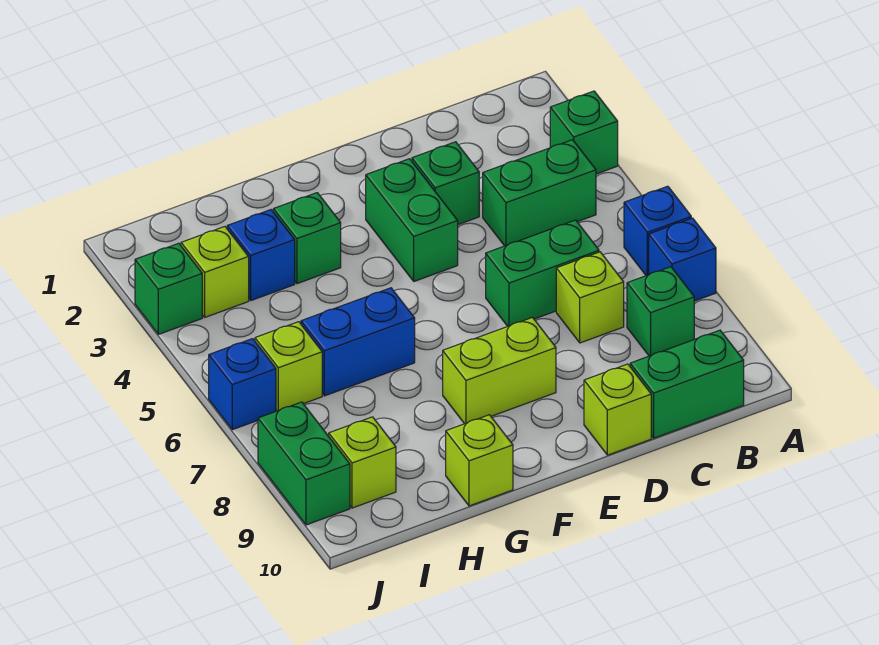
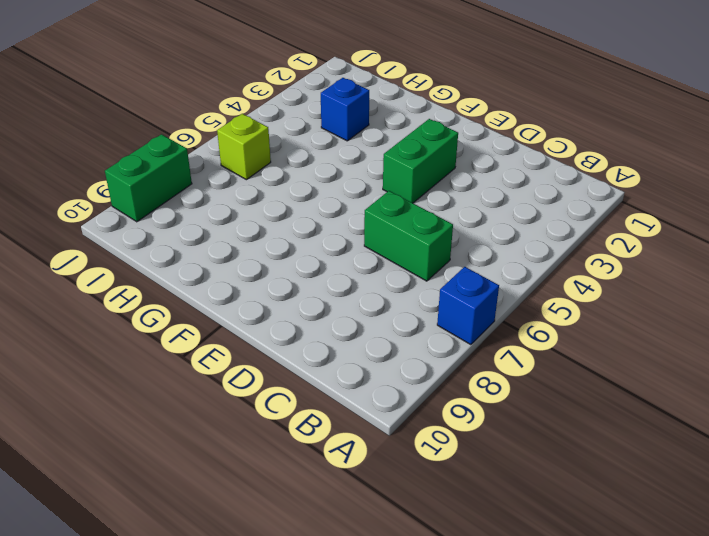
none -> green 1x1 brick [550,91,618,174]
none -> blue 1x1 brick [624,186,691,276]
none -> green 1x2 brick [483,140,596,246]

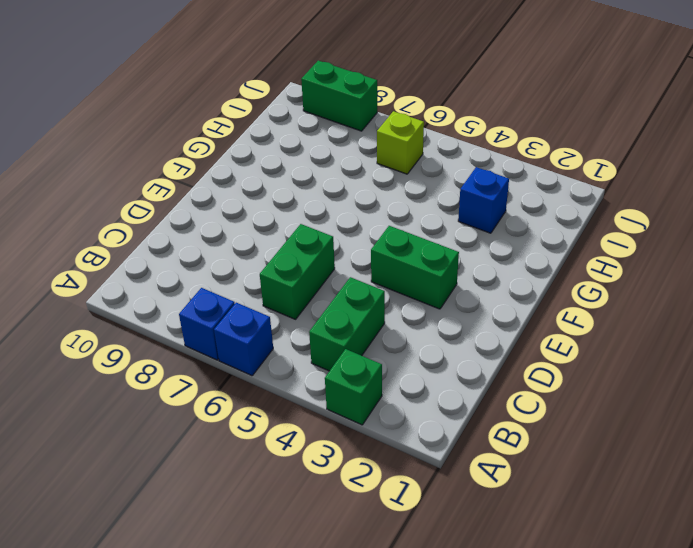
none -> green 1x1 brick [627,267,694,356]
none -> green 1x2 brick [630,330,744,438]
none -> lime 1x1 brick [556,252,624,343]

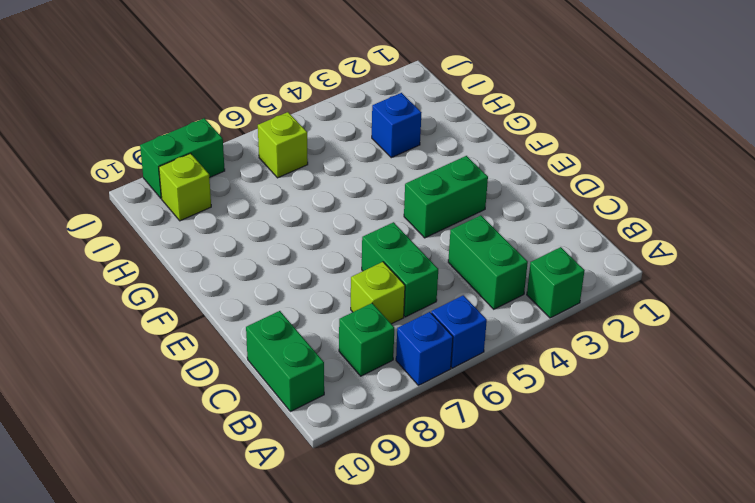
none -> green 1x1 brick [412,142,479,225]
none -> lime 1x1 brick [584,364,651,455]
none -> lime 1x2 brick [443,318,556,424]

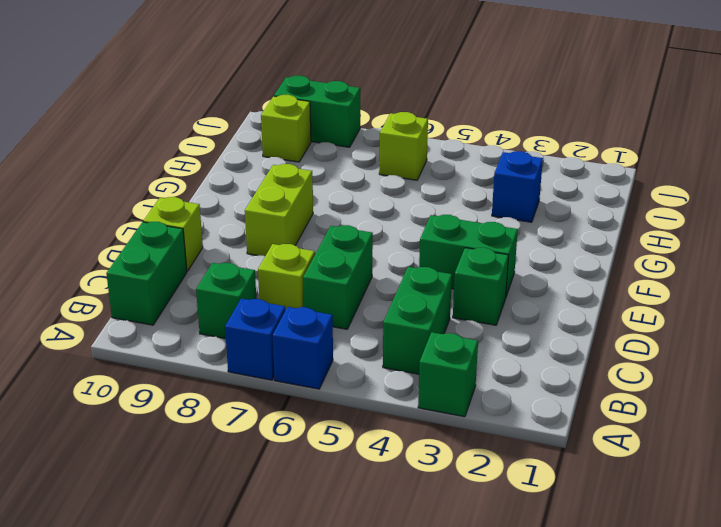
none -> green 1x1 brick [273,193,341,284]
none -> blue 1x2 brick [301,288,415,396]
none -> lime 1x1 brick [446,415,513,506]

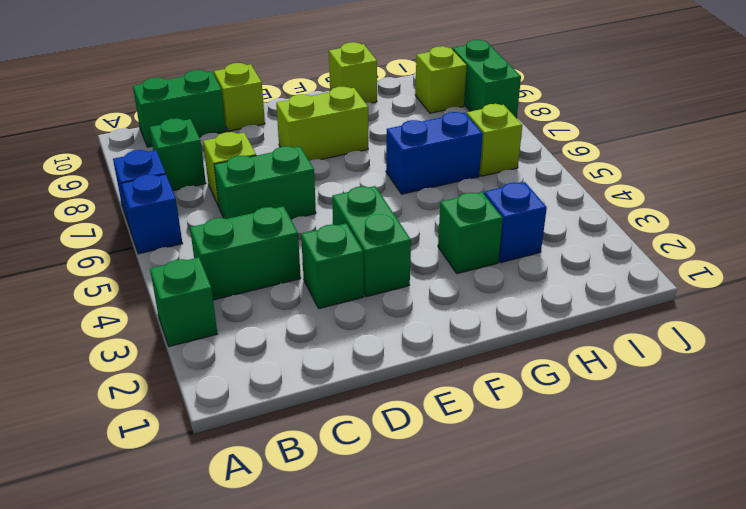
none -> lime 1x1 brick [181,227,249,317]
none -> green 1x1 brick [135,243,202,334]
none -> blue 1x1 brick [209,339,276,430]

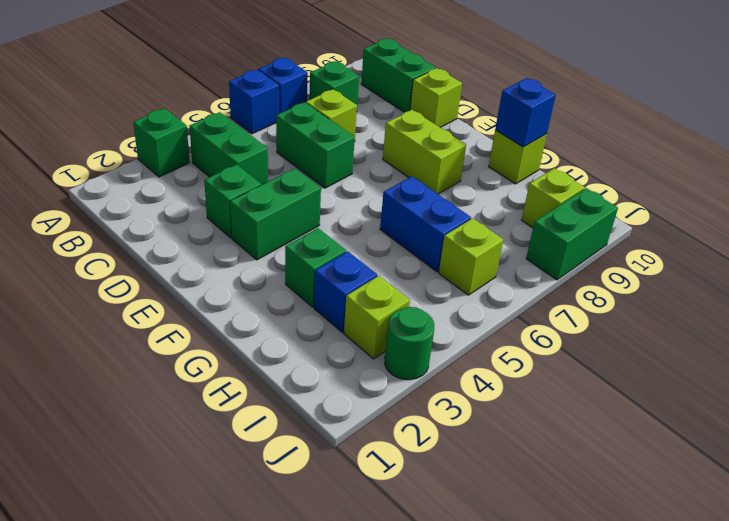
blue 1x1 brick [495,78,556,147] -> blue 1x1 brick moved to [209,339,276,430]
green 1x1 round brick [385,307,434,380] -> green 1x1 brick [135,243,202,334]

